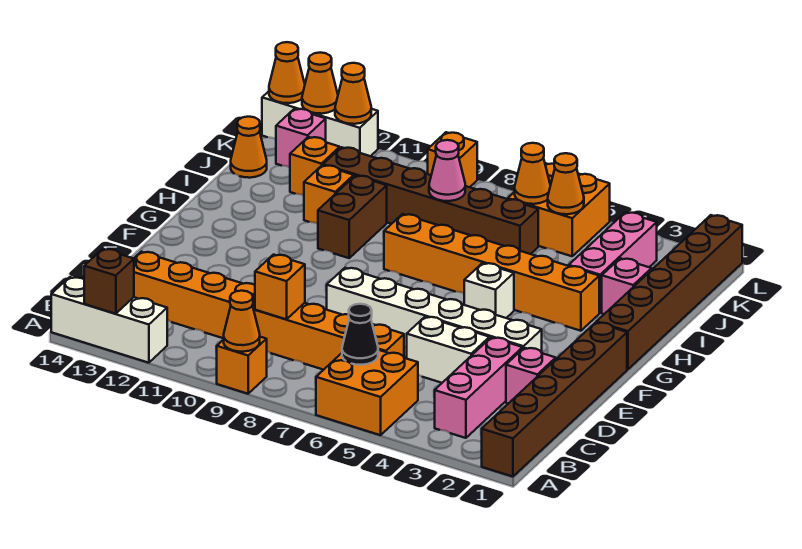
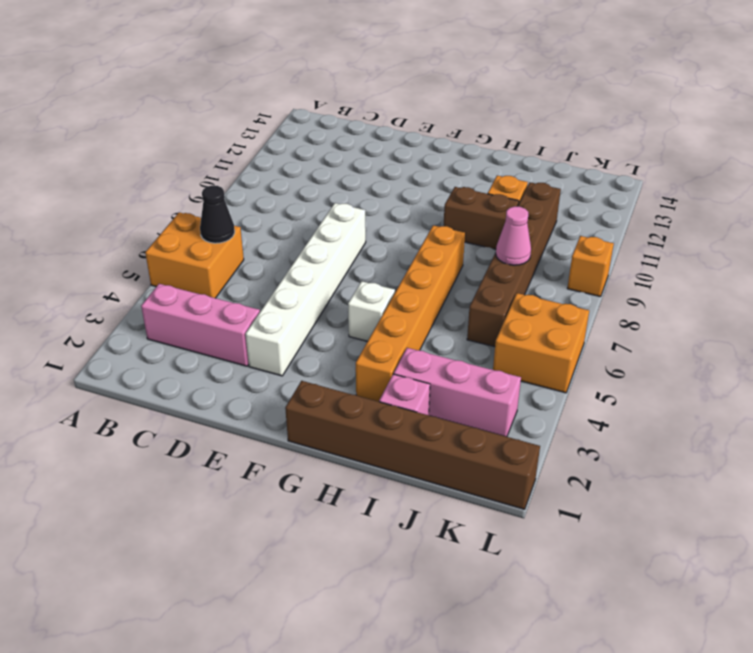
none -> brown 1x6 brick [482,322,627,477]
none -> orange 1x1 brick [216,337,267,394]
none -> white 1x3 brick [51,277,167,363]
none -> orange 1x8 brick [134,252,404,370]

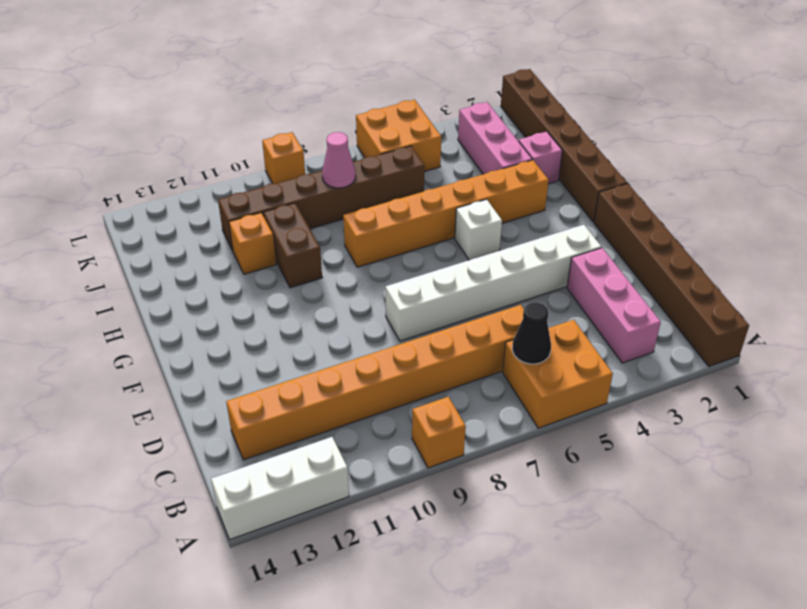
none -> pink 1x1 brick [506,348,556,404]
none -> white 1x2 brick [407,317,490,383]
none -> orange 1x1 brick [290,137,340,196]
none -> orange 1x1 cone [231,117,267,178]

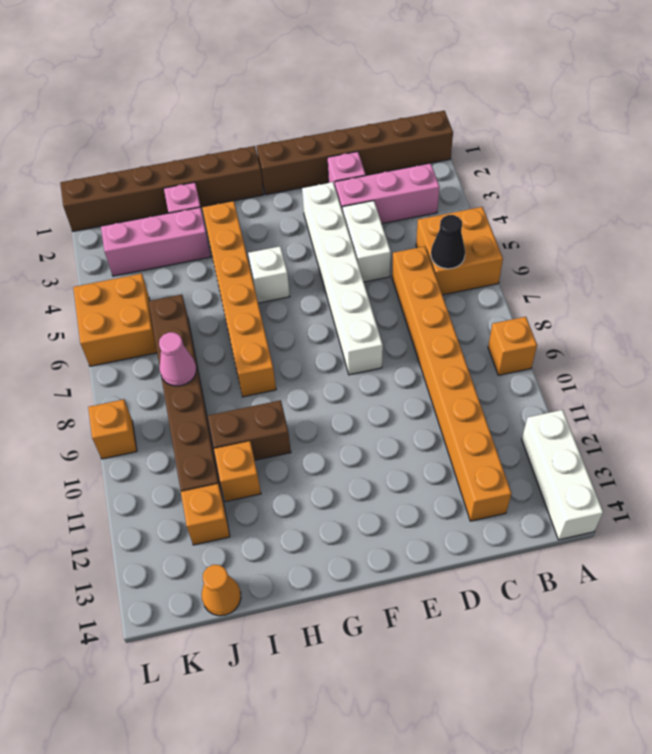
none -> pink 1x1 brick [276,109,326,167]
none -> white 1x3 brick [262,91,378,156]
none -> orange 1x1 cone [224,291,260,352]
none -> brown 1x1 brick [84,249,134,314]

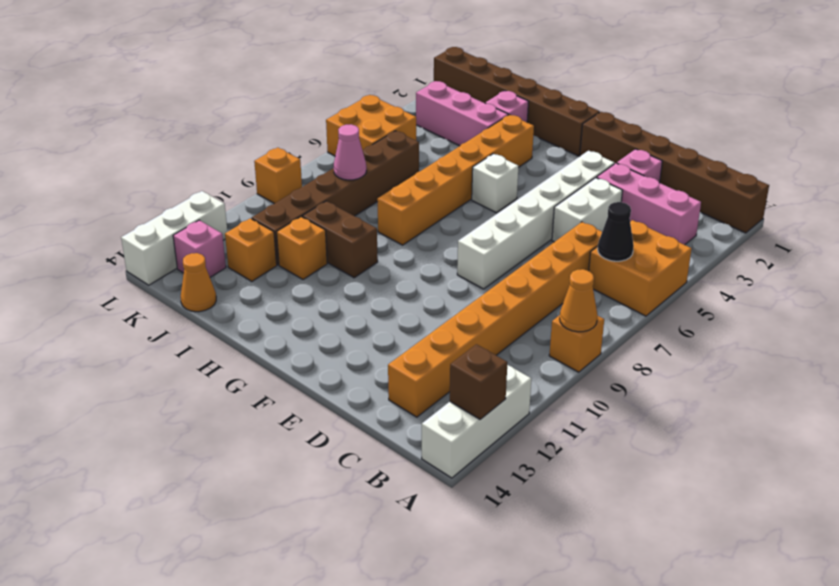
none -> orange 1x1 brick [255,255,305,319]
none -> orange 1x1 cone [548,153,584,214]
none -> orange 1x1 cone [515,143,550,204]
none -> orange 1x1 cone [335,63,371,124]

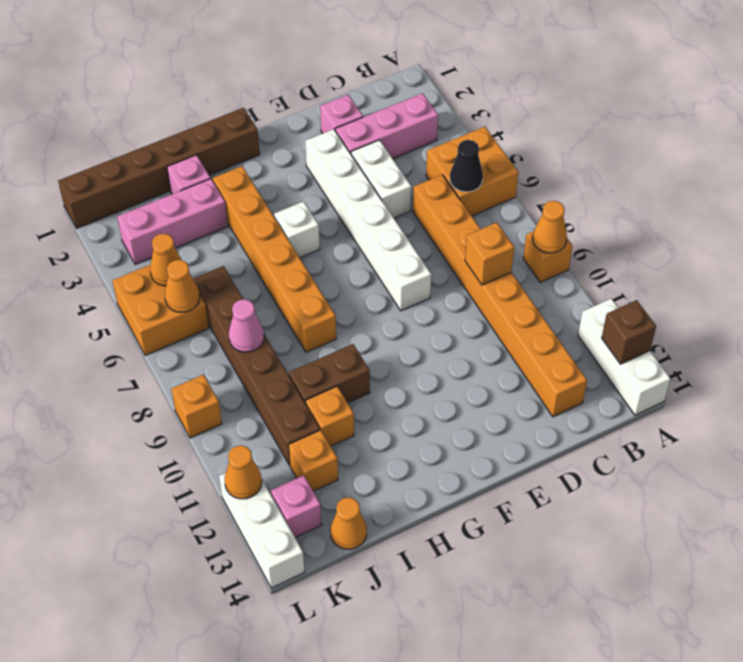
none -> brown 1x6 brick [482,322,627,477]
none -> orange 1x1 cone [302,53,338,114]
none -> orange 1x1 cone [269,42,305,103]

